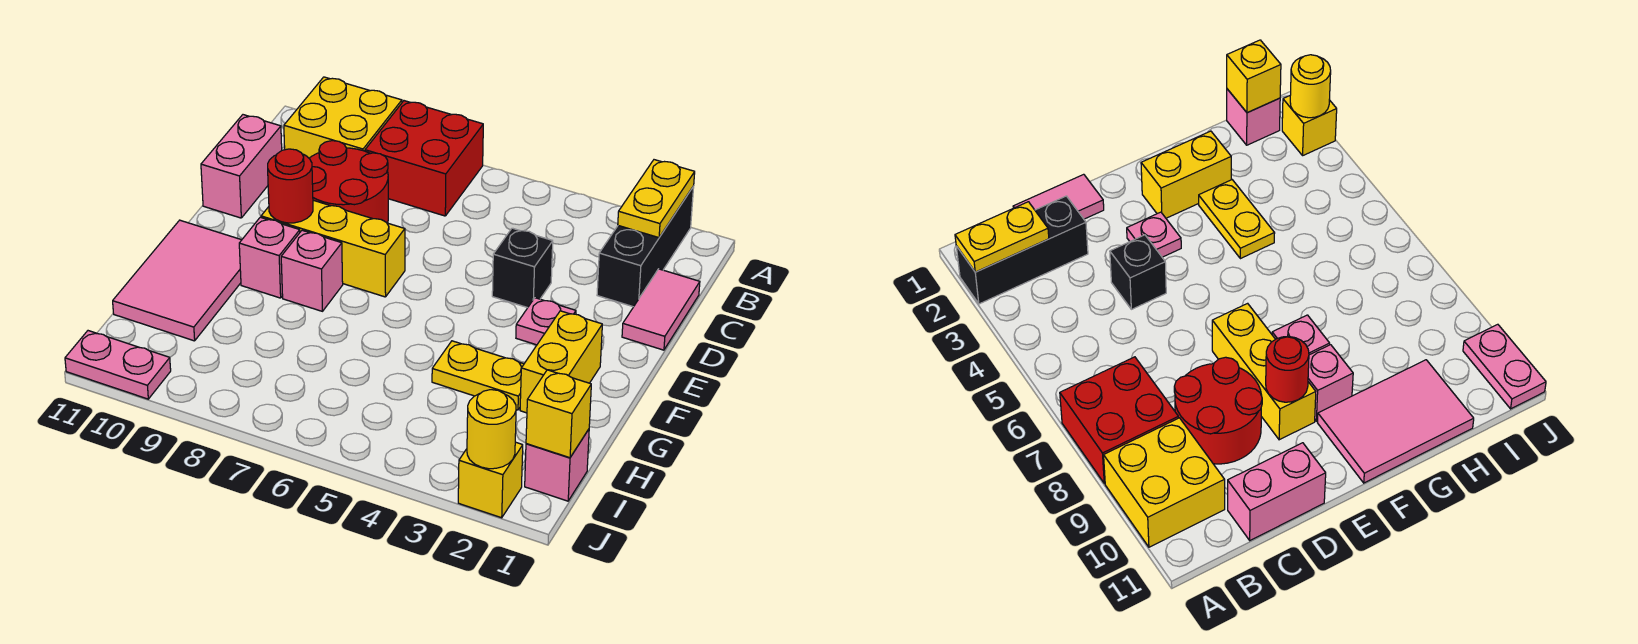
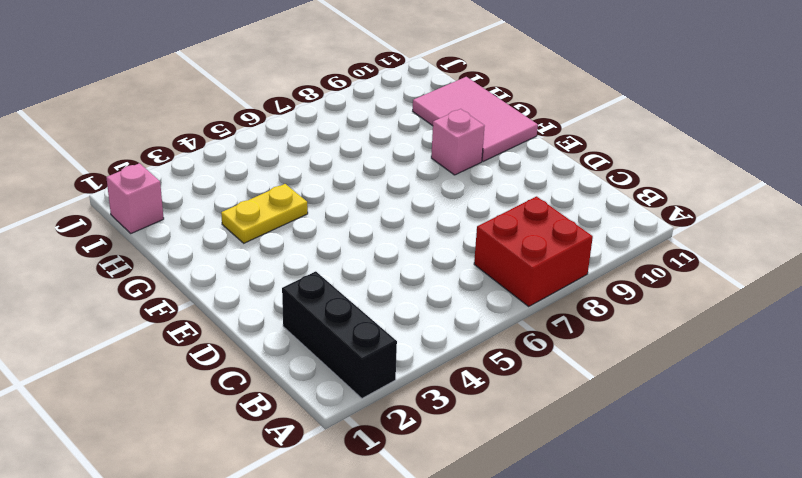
none -> yellow 2x2 brick [284,77,402,158]
none -> pink 1x2 tile [622,269,700,350]
none -> red 2x2 round brick [309,141,388,223]

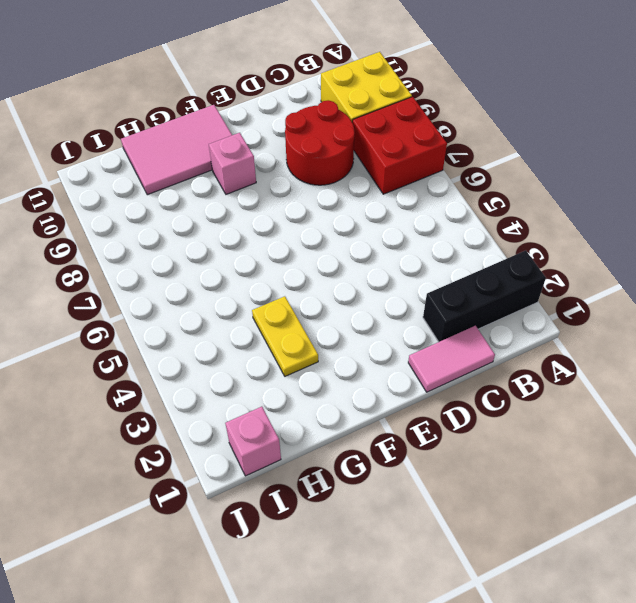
none -> pink 1x2 brick [201,115,282,218]
none -> black 1x1 brick [492,228,553,308]
none -> pink 1x1 plate [516,298,576,345]

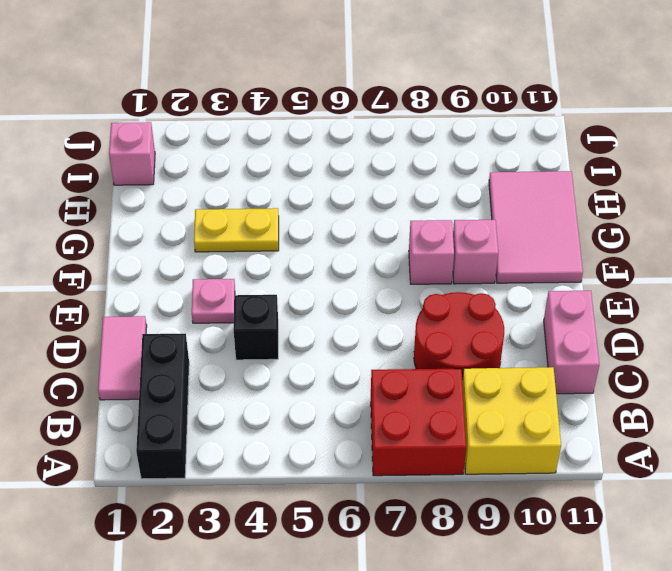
none -> yellow 1x3 brick [261,200,405,297]
none -> yellow 1x2 brick [520,311,602,413]
none -> yellow 1x1 brick [458,442,523,518]

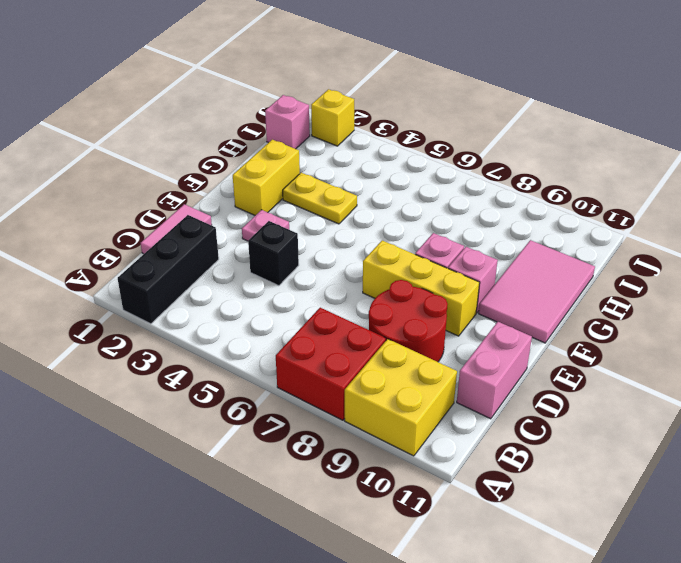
none -> pink 1x2 plate [65,331,171,399]
none -> yellow 1x2 plate [618,160,695,238]
none -> red 1x1 round brick [268,149,313,223]

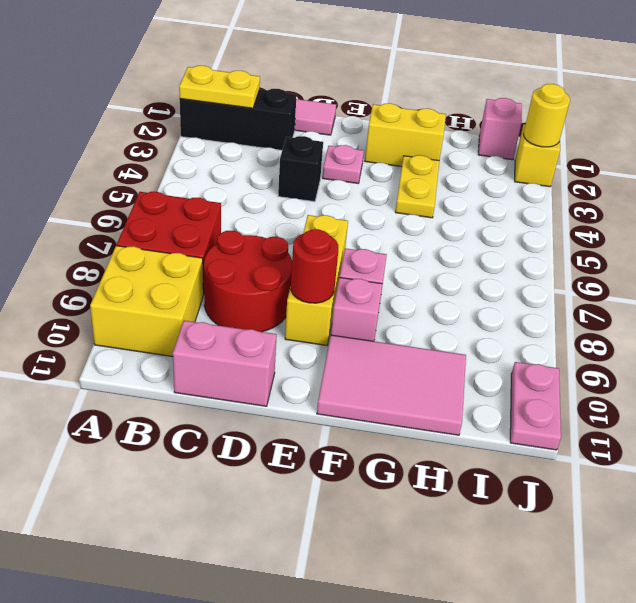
none -> yellow 1x1 brick [526,370,591,458]

